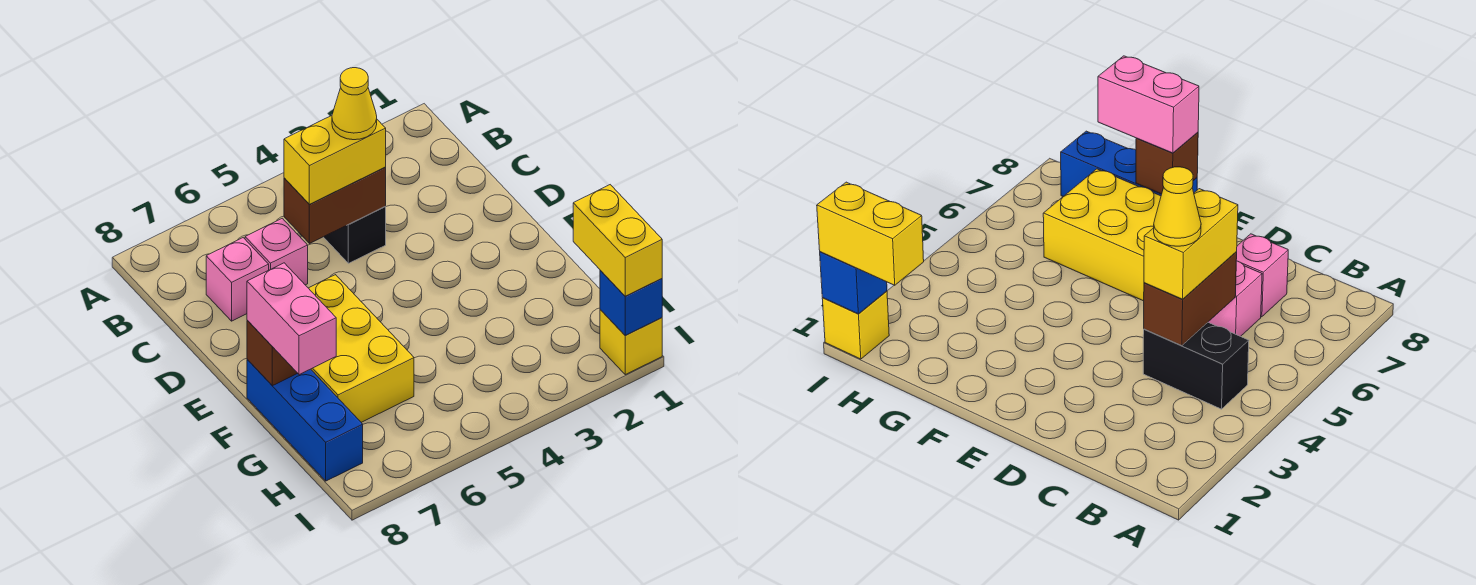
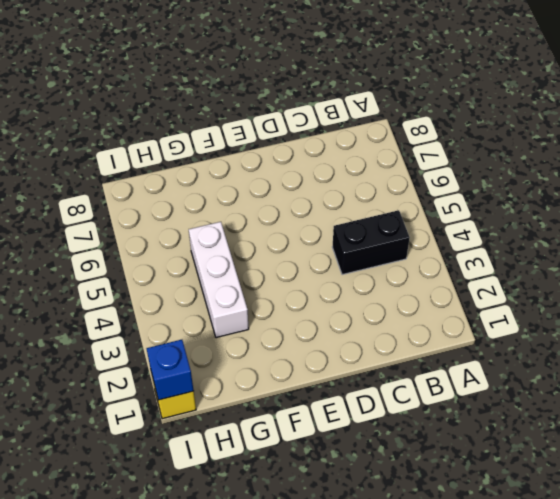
white 1x3 brick [189,222,249,338] -> none
none -> pink 1x1 brick [245,218,308,285]
none -> pink 1x1 brick [206,238,269,321]
none -> yellow 2x3 brick [309,275,414,422]

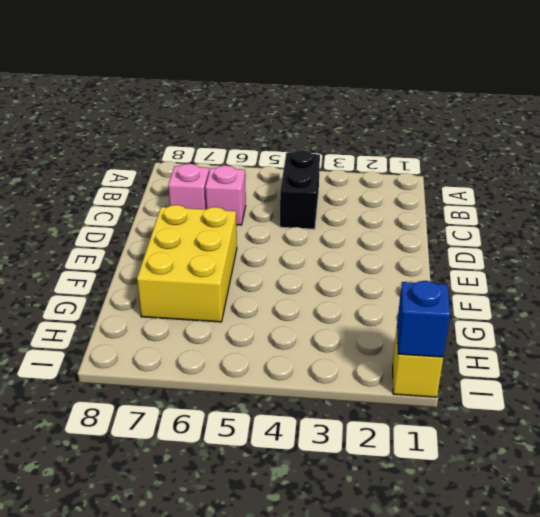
none -> blue 1x3 brick [247,359,363,481]
none -> brown 1x2 brick [284,167,386,244]
none -> brown 1x1 brick [247,321,297,386]

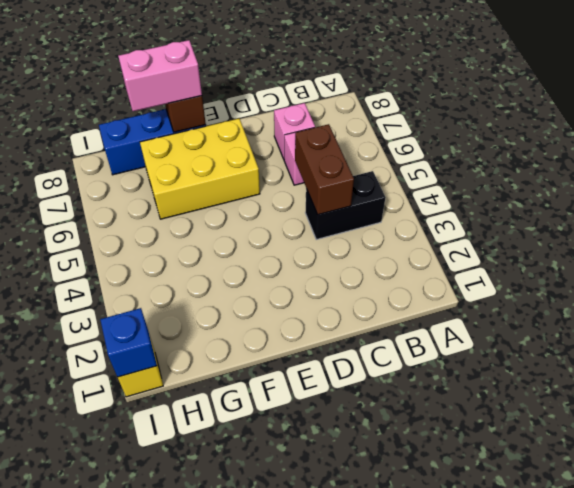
none -> yellow 1x2 brick [284,116,386,204]
none -> yellow 1x2 brick [573,185,662,296]
none -> yellow 1x1 cone [332,68,377,140]

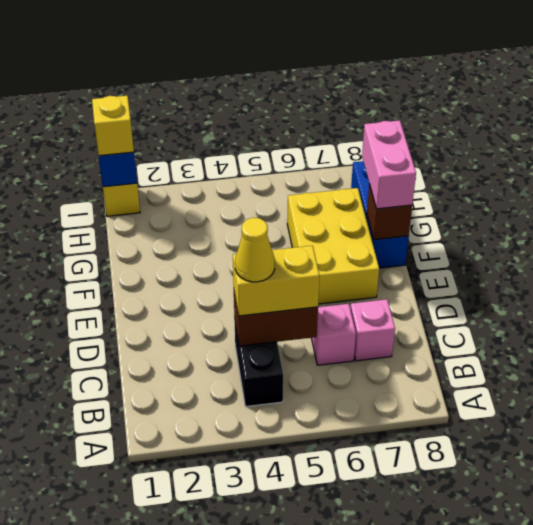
yellow 1x1 brick [92,96,134,156] -> yellow 1x2 brick [573,185,662,296]

